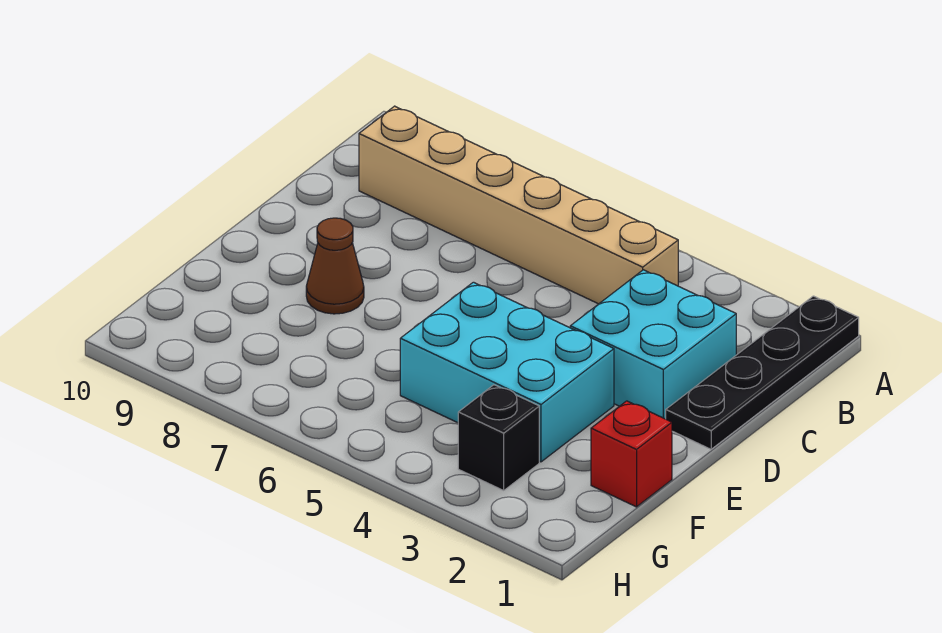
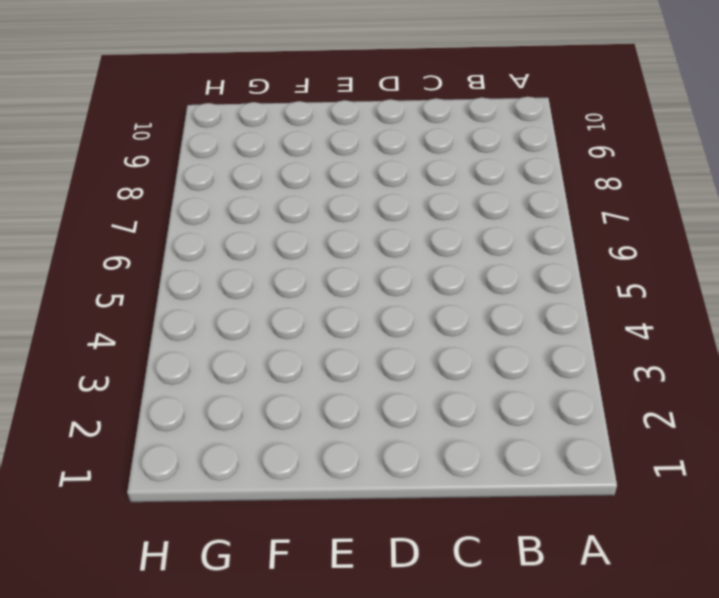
none -> black 1x4 plate [666,296,859,449]
none -> tan 1x6 brick [359,106,678,304]

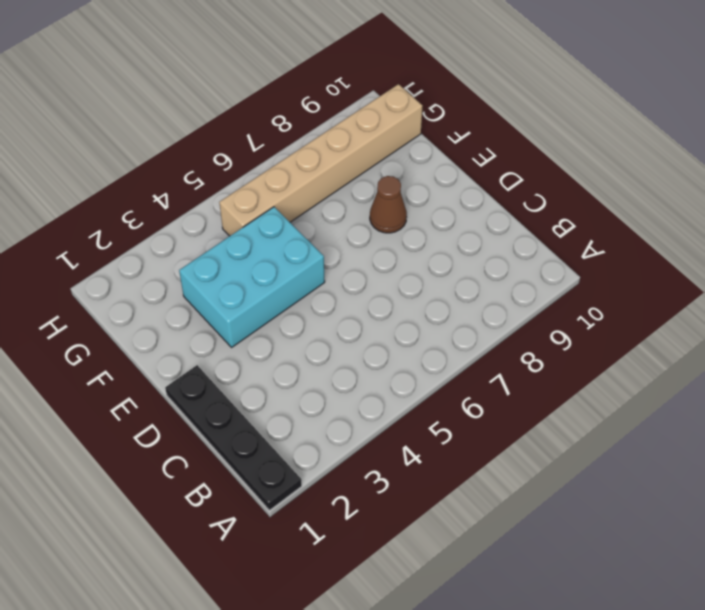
tan 1x6 brick [219,84,422,236] -> tan 1x6 brick moved to [359,106,678,304]
none -> cyan 2x2 brick [570,270,736,419]
none -> red 1x1 brick [591,401,672,507]

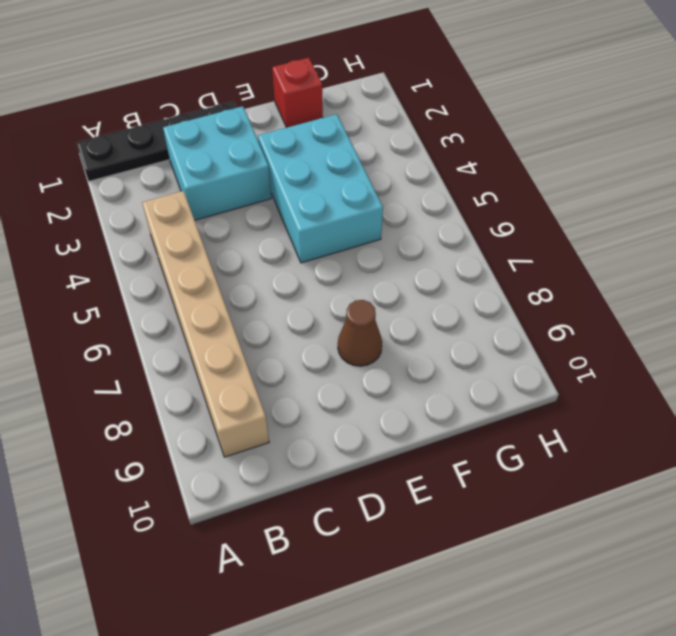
none -> black 1x1 brick [458,385,539,490]

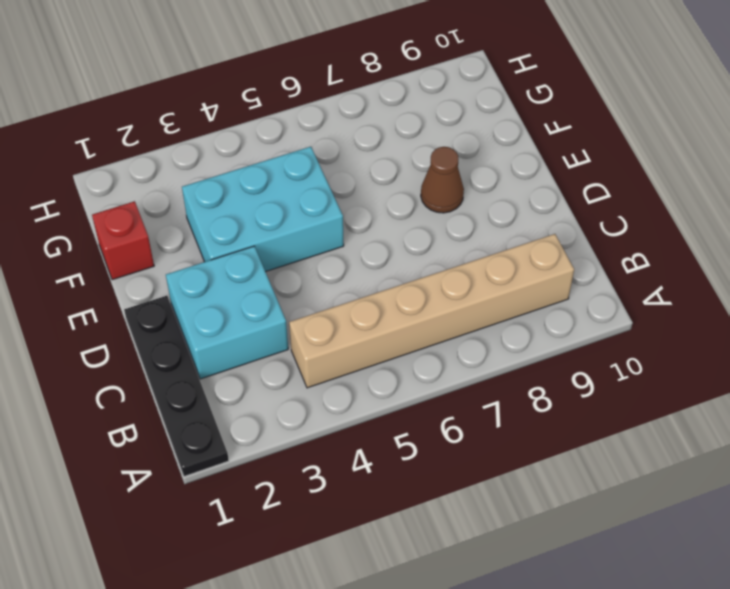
none -> black 1x1 brick [458,385,539,490]

